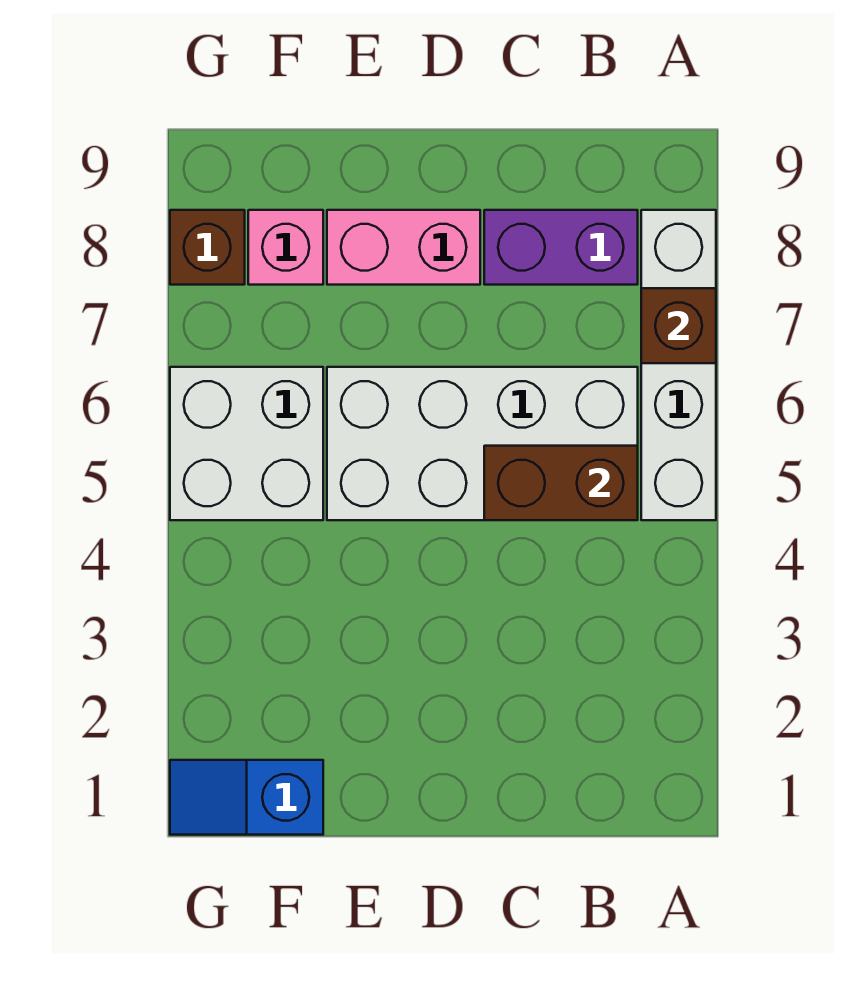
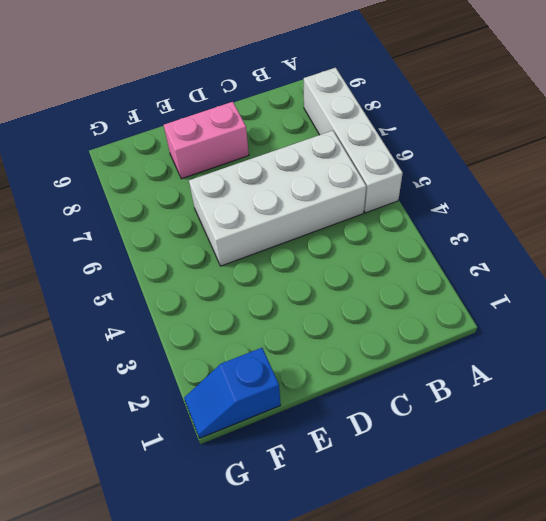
none -> purple 1x2 brick [484,210,638,285]
none -> white 2x2 brick [170,367,323,520]

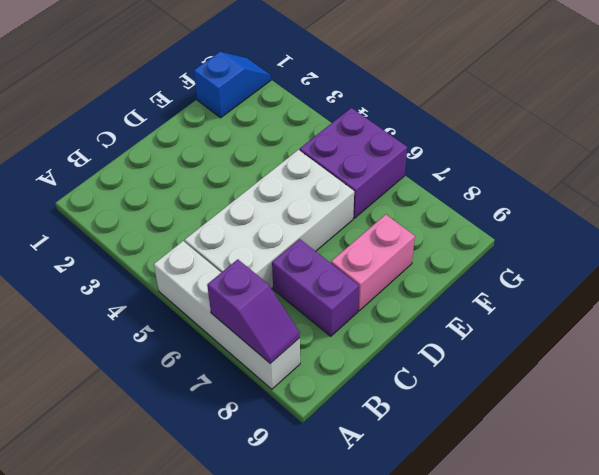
purple 1x2 slope [207,259,300,363] -> brown 1x1 brick [641,288,716,363]
purple 1x2 brick [272,239,359,336] -> purple 1x2 brick turned to [484,210,638,285]
purple 2x2 brick [300,108,407,218] -> white 2x2 brick [170,367,323,520]
none -> pink 1x1 brick [248,210,323,285]
none -> brown 1x1 brick [170,210,245,285]

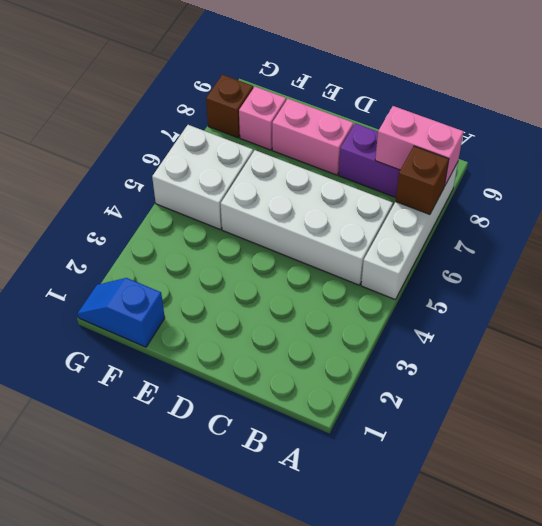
pink 1x2 brick [375,106,464,186] -> none
none -> brown 1x2 brick [484,446,638,520]

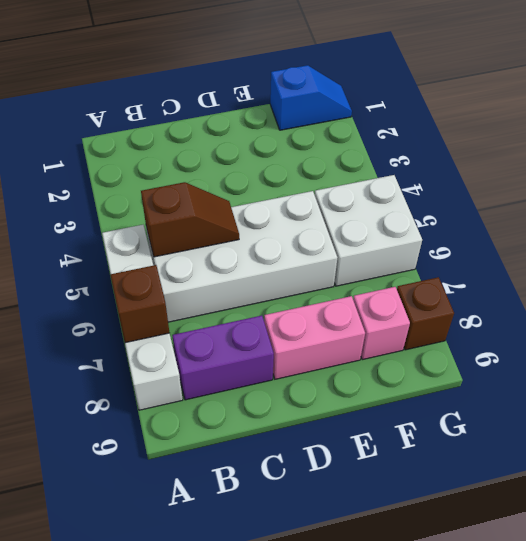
brown 1x2 slope [141,182,239,257] -> brown 1x2 brick [484,446,638,520]

